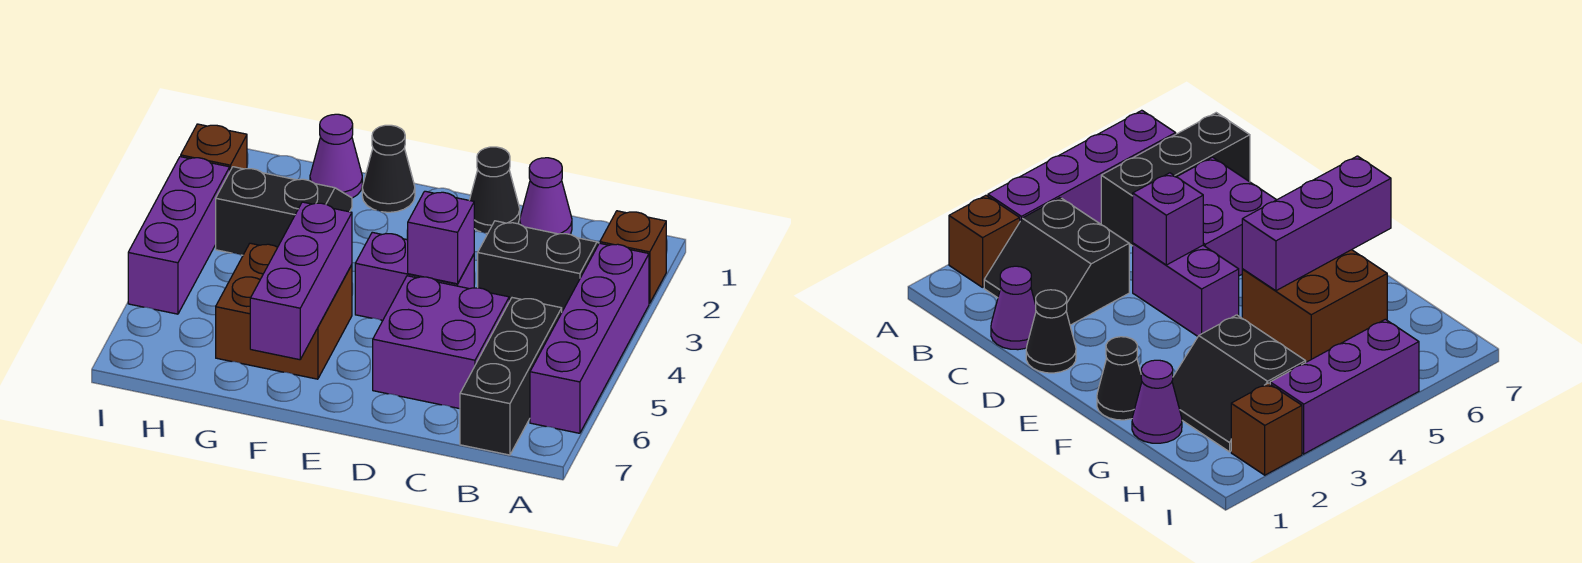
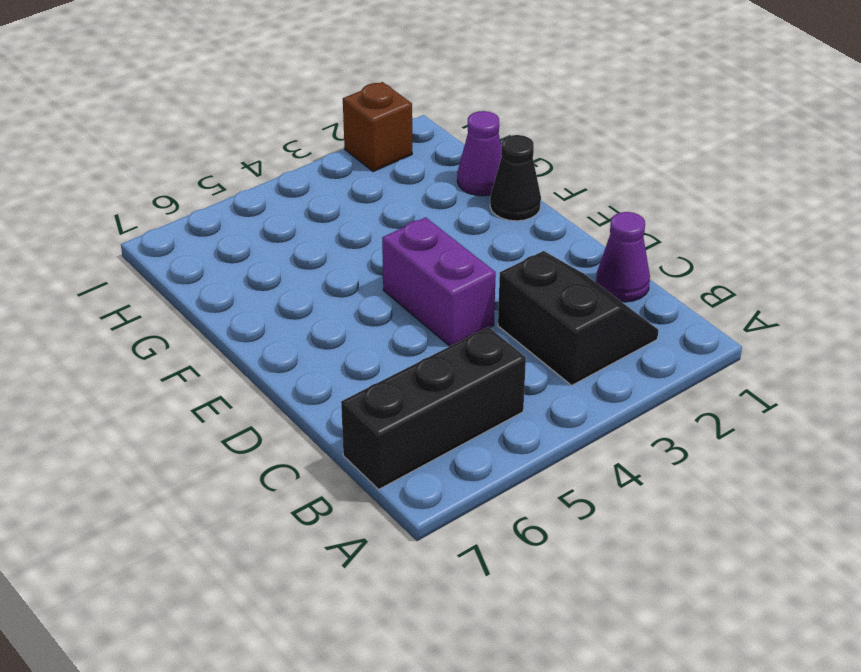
none -> brown 1x1 brick [600,211,666,303]
none -> purple 1x4 brick [530,243,649,433]
none -> purple 2x2 brick [373,276,509,409]

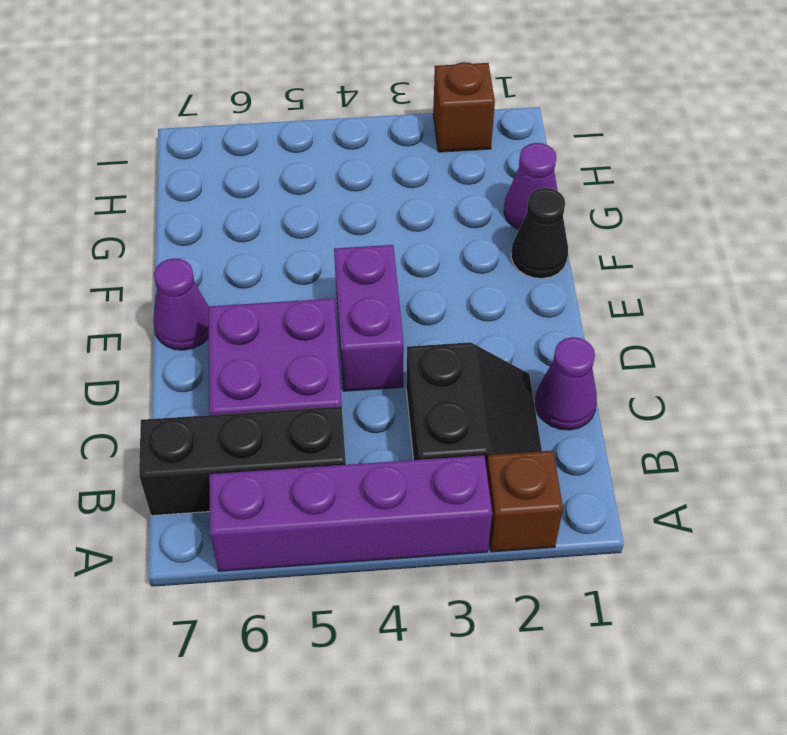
purple 1x1 cone [153,258,209,350] -> none
none -> black 1x1 cone [469,147,520,234]
none -> brown 2x2 brick [216,243,352,379]
none -> black 2x2 slope [216,167,352,255]

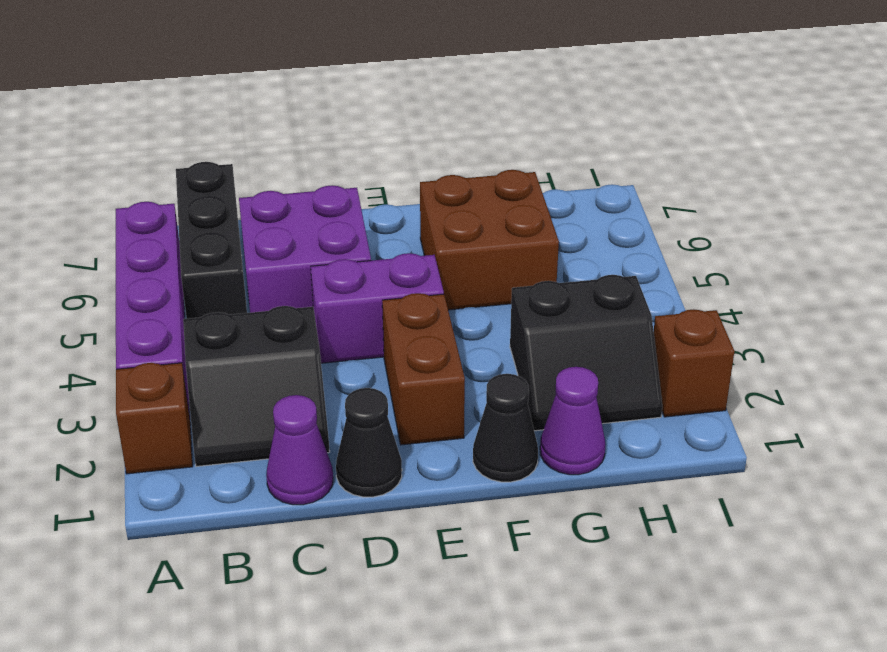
brown 1x2 brick [382,293,465,445] -> none
none -> purple 1x3 brick [128,157,230,314]
none -> purple 1x1 brick [408,191,474,284]
none -> purple 1x3 brick [250,202,352,360]

